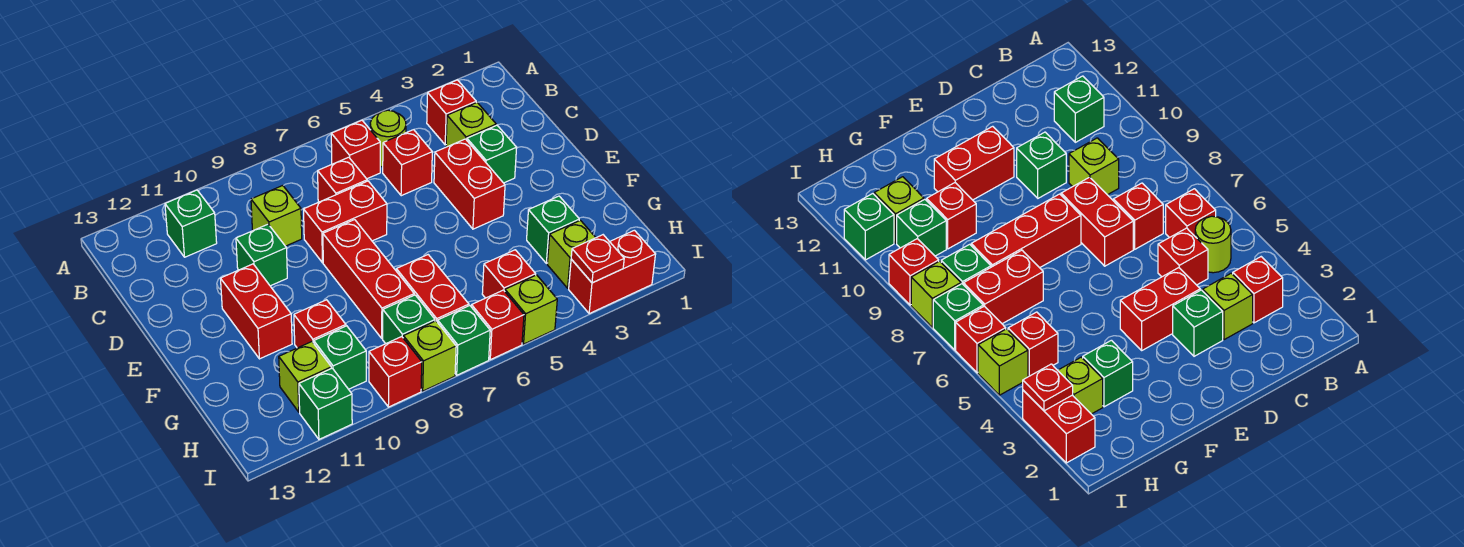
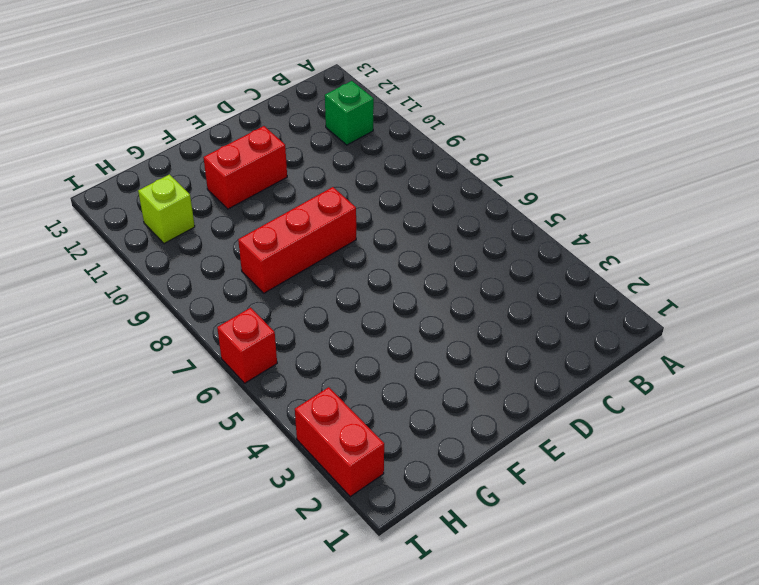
none -> red 1x1 brick [427,80,476,145]
none -> lime 1x1 round brick [370,110,406,167]
none -> red 1x1 brick [331,120,380,179]
none -> lime 1x1 brick [446,102,496,147]

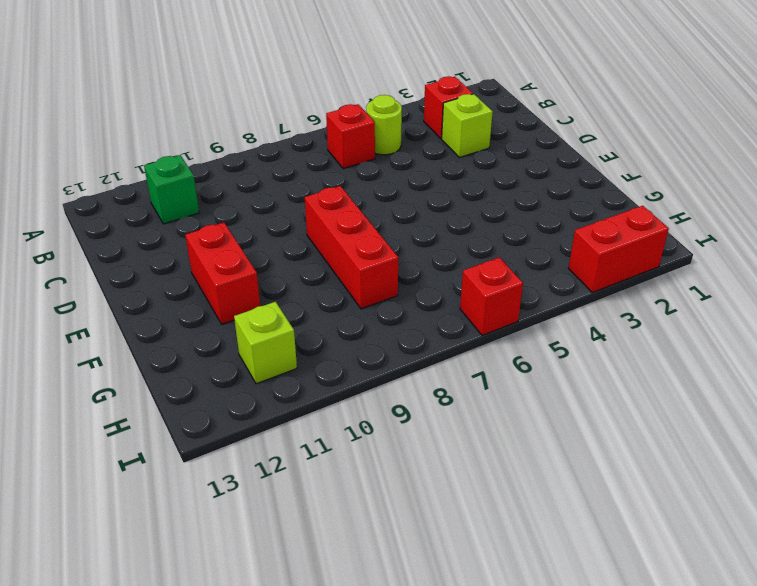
none -> red 1x1 brick [383,130,432,196]
none -> red 1x1 brick [318,157,367,202]
none -> lime 1x1 brick [251,186,302,246]
none -> green 1x1 brick [467,125,517,183]

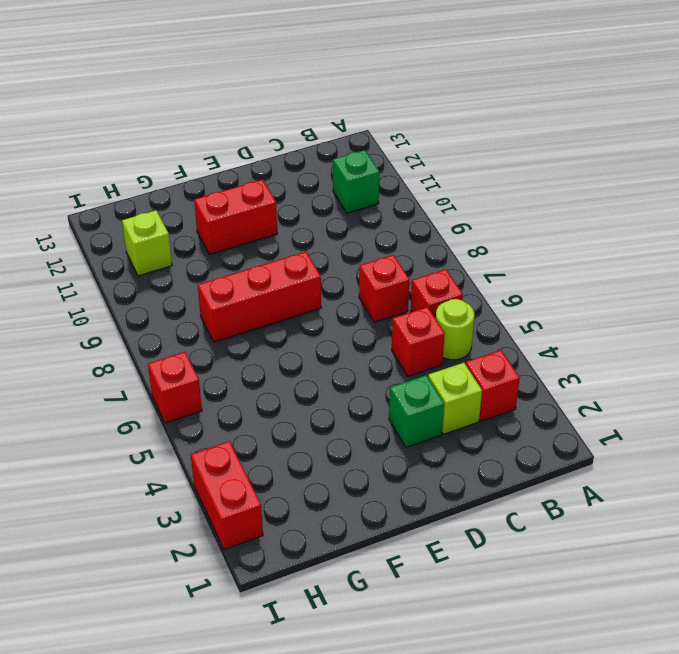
none -> lime 1x1 brick [251,186,302,246]
none -> red 1x2 brick [434,139,505,229]
none -> red 1x2 brick [304,181,387,263]
none -> green 1x1 brick [236,224,287,286]

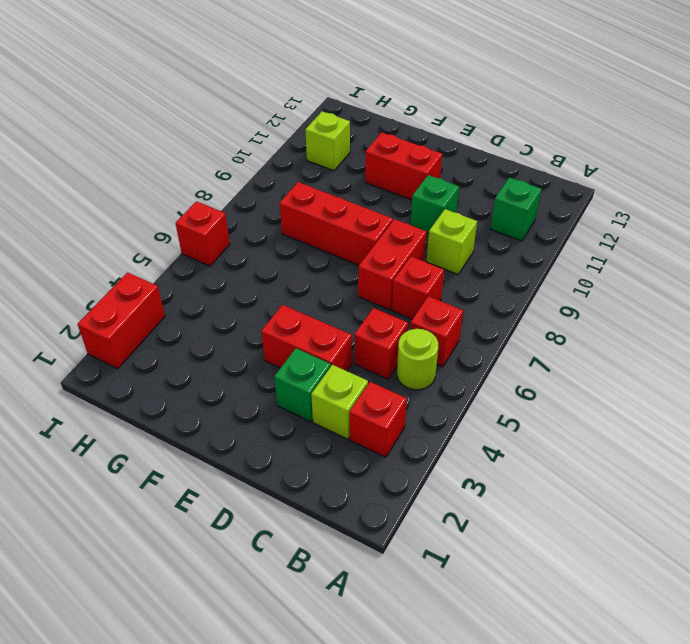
none -> green 1x1 brick [527,196,579,263]
none -> red 1x2 brick [396,255,469,323]
none -> red 1x1 brick [294,300,346,348]
none -> lime 1x1 brick [547,220,596,288]

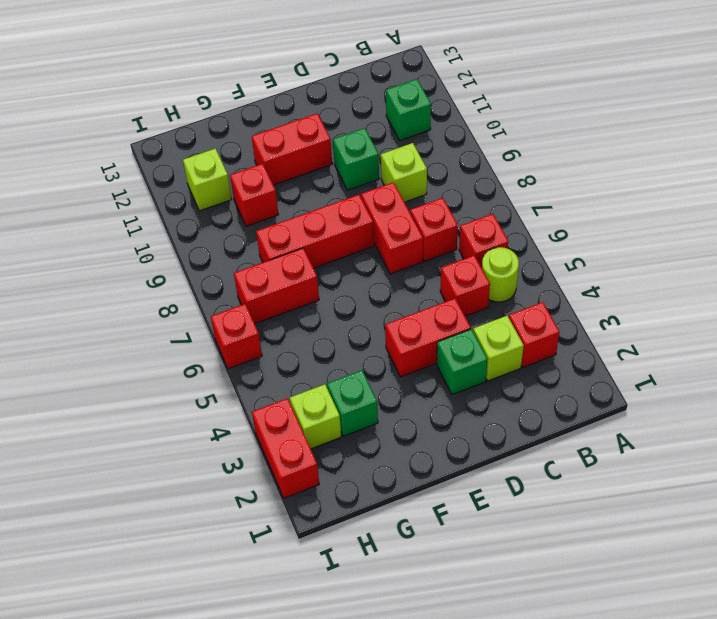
none -> red 1x1 brick [482,250,536,298]
none -> green 1x1 brick [383,295,435,344]
none -> green 1x1 brick [314,326,366,389]
none -> lime 1x1 brick [505,275,557,344]

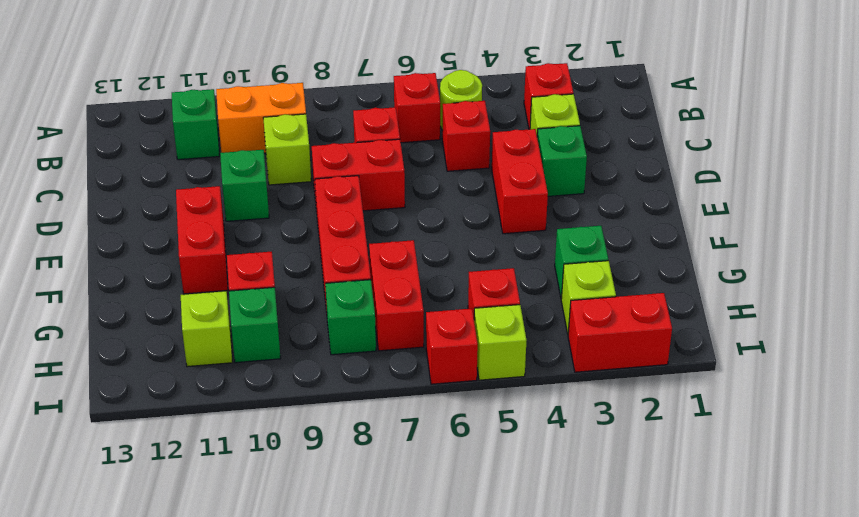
orange 1x2 brick [216,83,306,153] -> none
none -> green 1x1 brick [438,306,490,375]
none -> lime 1x1 brick [403,321,456,391]
none -> red 1x1 brick [369,337,422,407]
none -> green 1x1 brick [299,368,352,439]

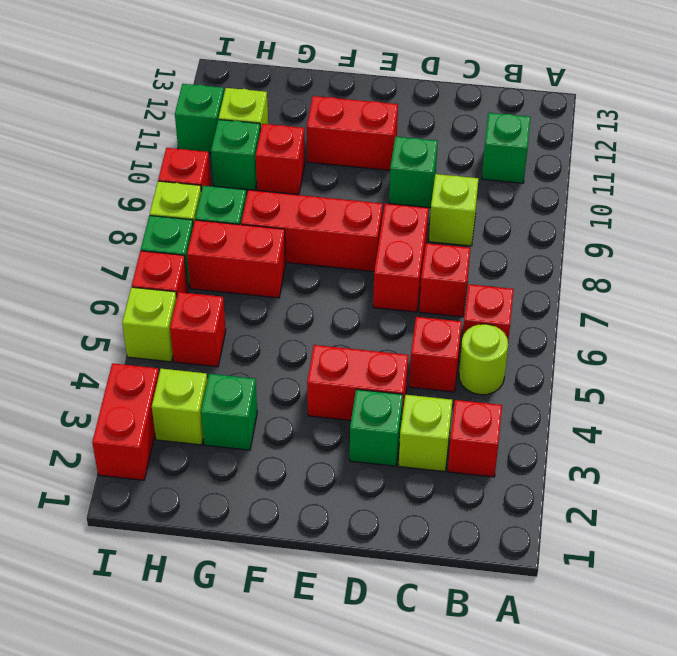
none -> red 1x1 plate [571,235,624,283]

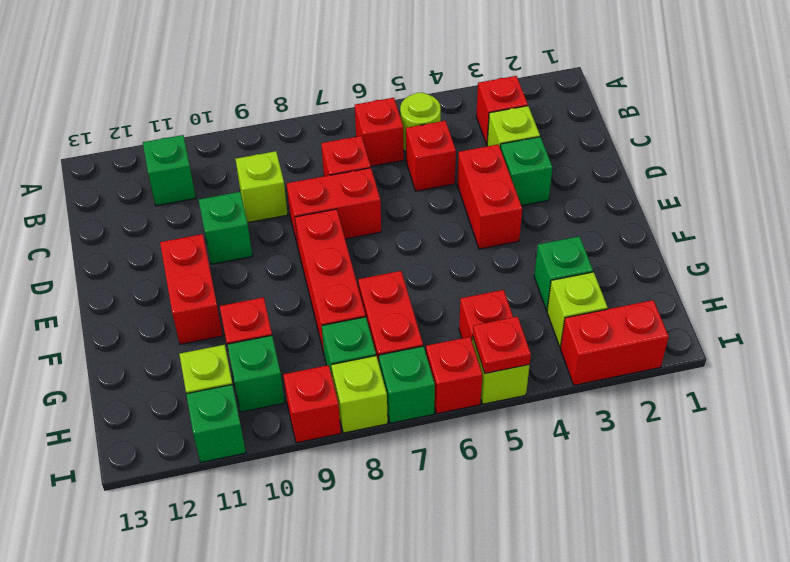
red 1x1 plate [473,317,531,373] -> red 1x1 plate moved to [571,235,624,283]

